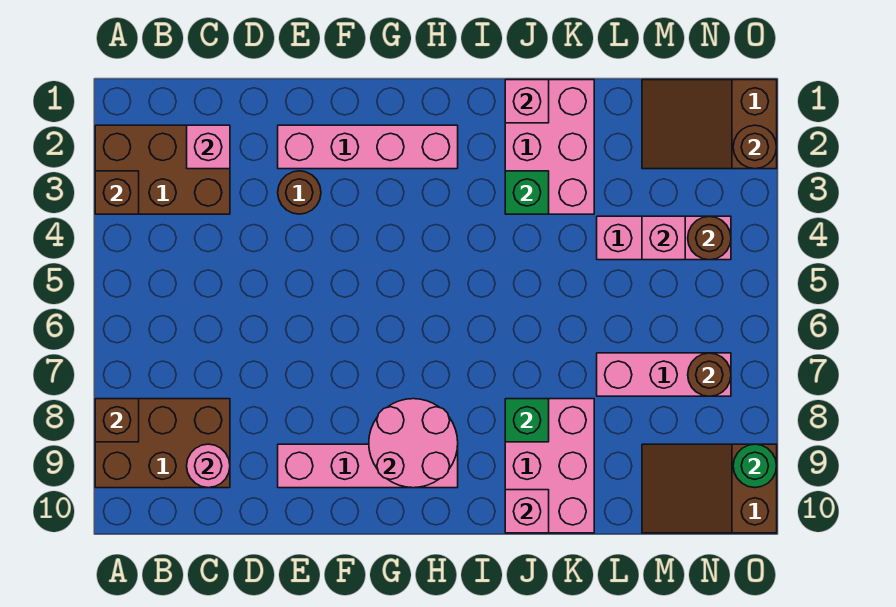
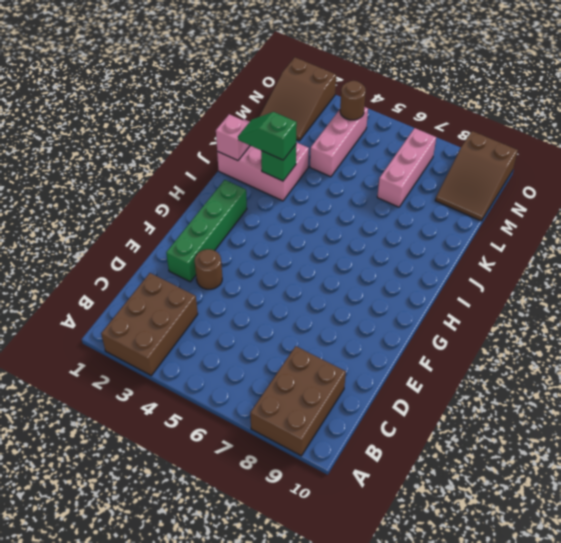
green 1x4 brick [166,180,247,282] -> pink 1x4 brick [278,125,458,169]
green 1x2 slope [238,112,297,160] -> none
none -> pink 1x4 brick [278,444,458,488]
none -> pink 2x3 brick [505,399,594,533]
none -> brown 1x1 brick [95,171,139,214]

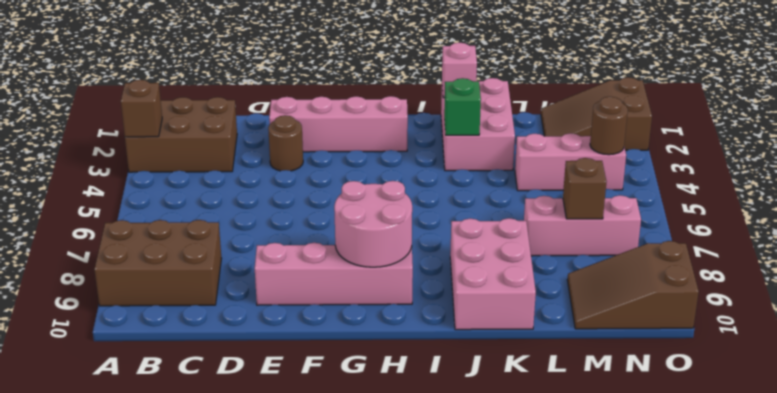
brown 1x1 brick [563,158,606,219] -> brown 1x1 brick moved to [95,399,139,442]
none -> pink 1x1 brick [187,125,230,169]
none -> pink 1x1 round brick [187,444,230,488]
none -> green 1x1 brick [505,399,549,442]

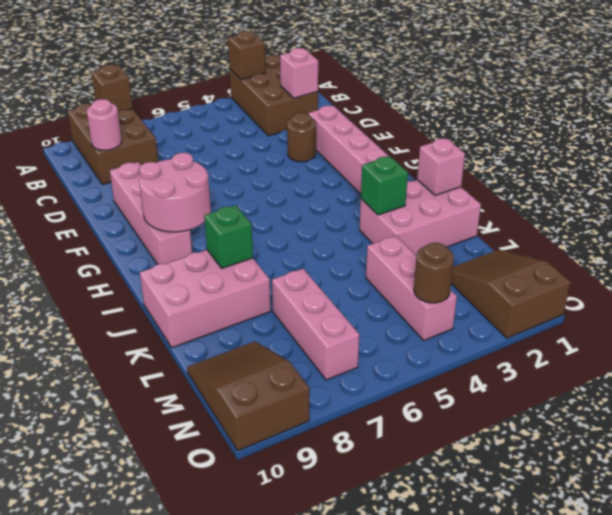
none -> pink 1x1 brick [505,490,549,533]
none -> pink 1x1 brick [642,216,685,260]
none -> brown 1x1 round brick [688,353,731,396]

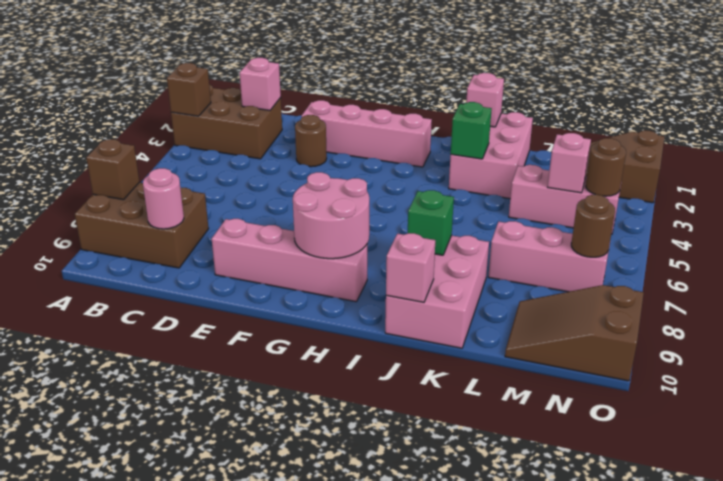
none -> brown 1x1 round brick [733,125,777,169]
none -> green 1x1 round brick [733,444,777,488]

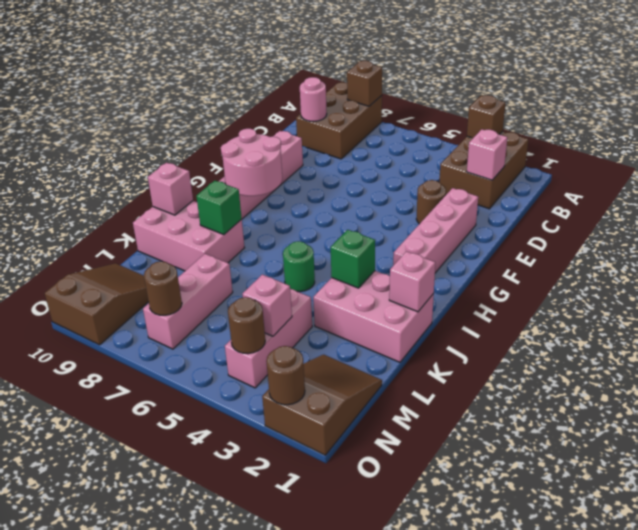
green 1x1 round brick [283,241,315,292] -> green 1x1 round brick moved to [733,444,777,488]

